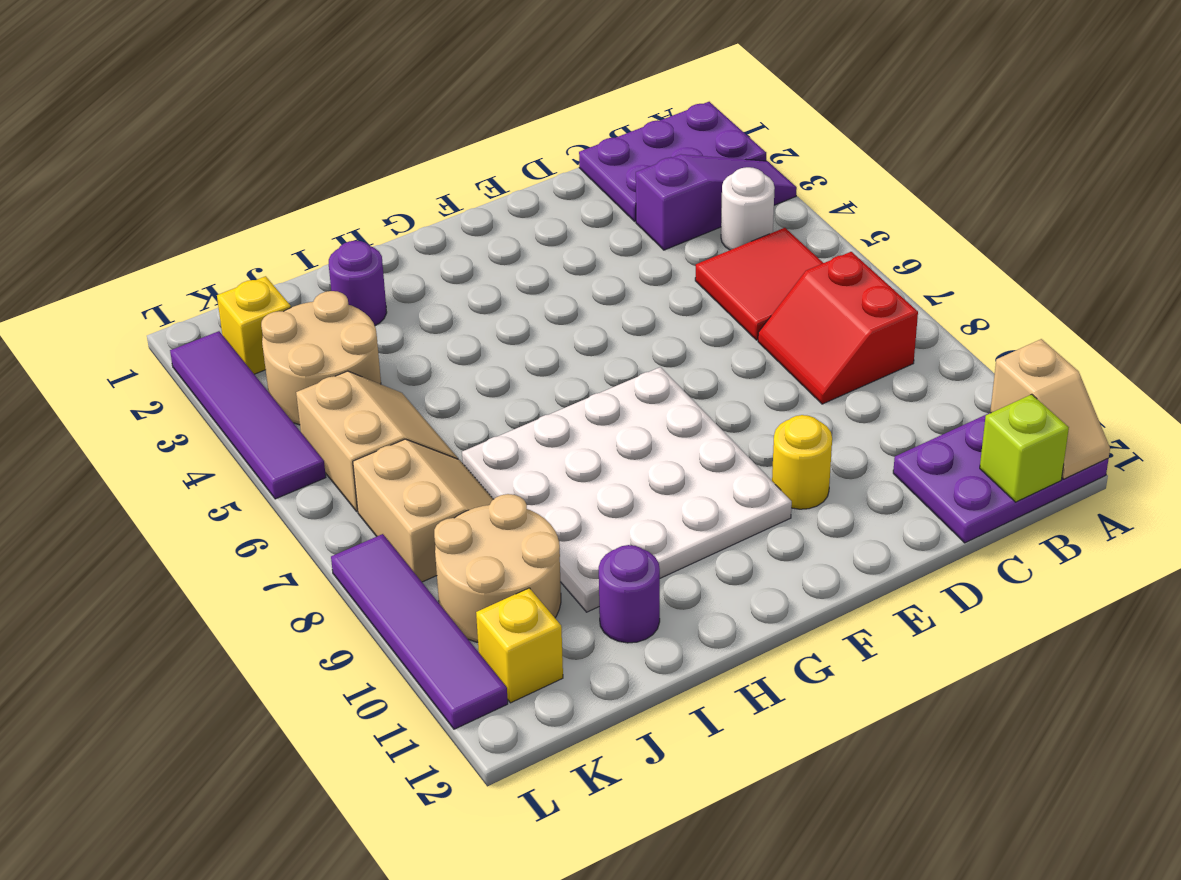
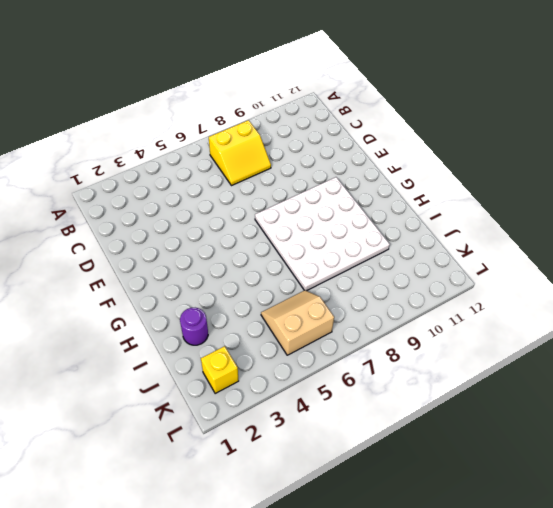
yellow 2x2 slope [209,120,271,186] -> red 2x2 slope [758,252,918,404]
none -> purple 2x3 plate [579,102,766,221]
none -> purple 1x3 slope [636,154,797,250]
none -> purple 2x3 plate [893,413,1108,543]

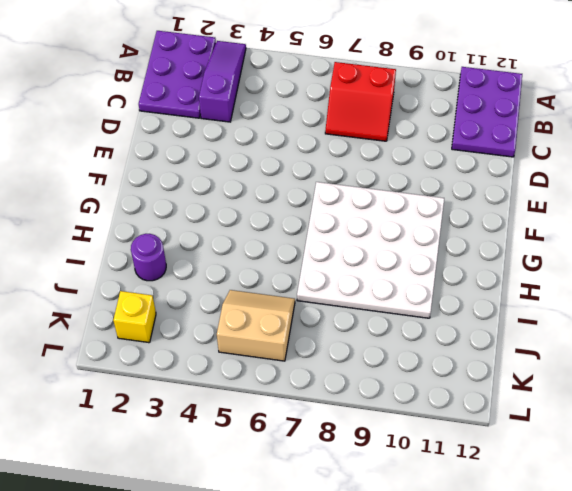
none -> white 1x1 round brick [721,167,775,250]
none -> red 2x2 tile [695,228,823,340]
none -> yellow 1x1 round brick [772,415,832,509]

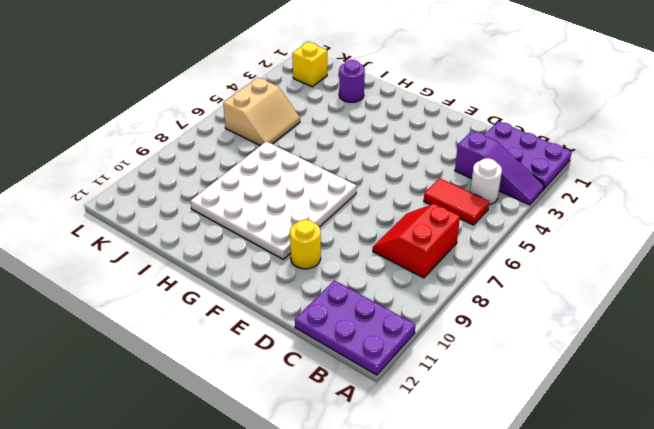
red 1x2 tile [424,178,489,225] -> red 2x2 tile [695,228,823,340]
none -> purple 1x1 round brick [599,545,660,643]
none -> tan 2x2 round brick [261,291,381,425]
none -> tan 2x2 slope [353,439,493,582]

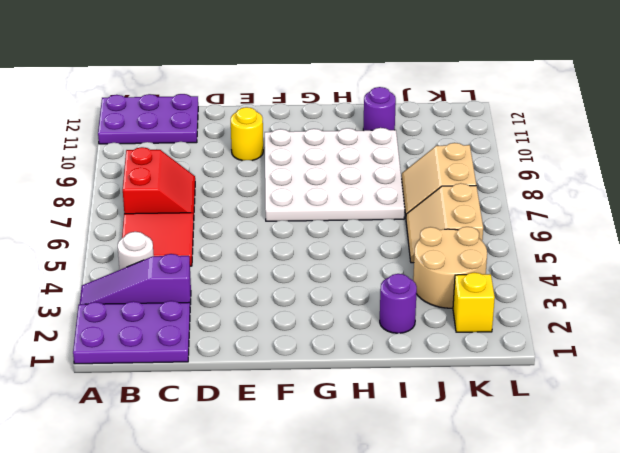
none -> tan 2x2 round brick [434,494,561,642]
none -> yellow 1x1 brick [476,588,563,703]
none -> purple 1x4 tile [170,331,326,499]

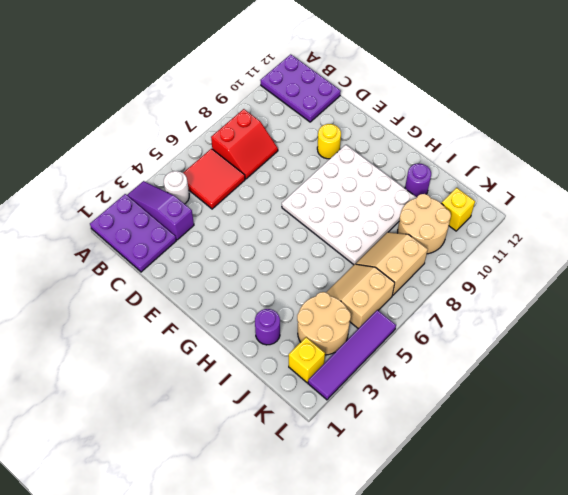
none -> purple 1x4 tile [331,534,508,729]
none -> tan 1x2 slope [990,339,1110,479]
none -> lime 1x1 brick [980,394,1069,502]

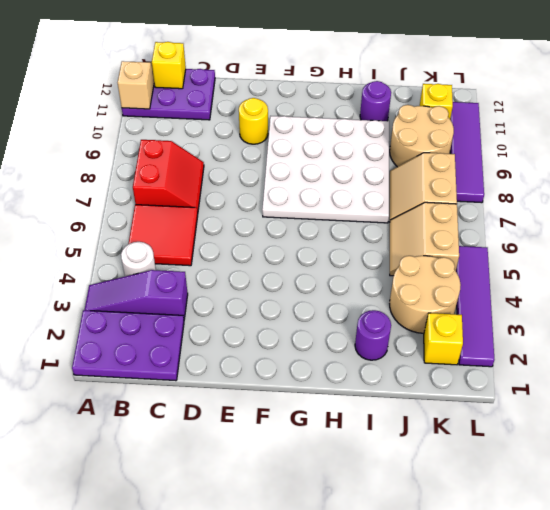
yellow 1x1 brick [152,42,186,89] -> lime 1x1 brick [980,394,1069,502]

